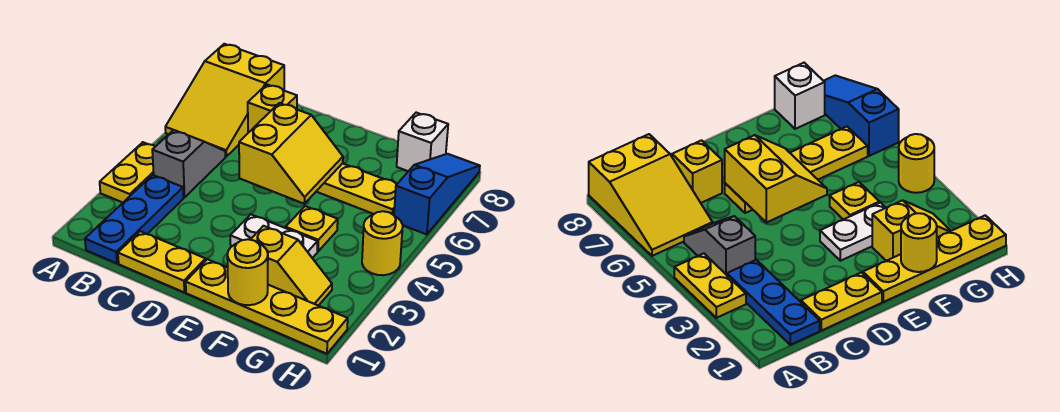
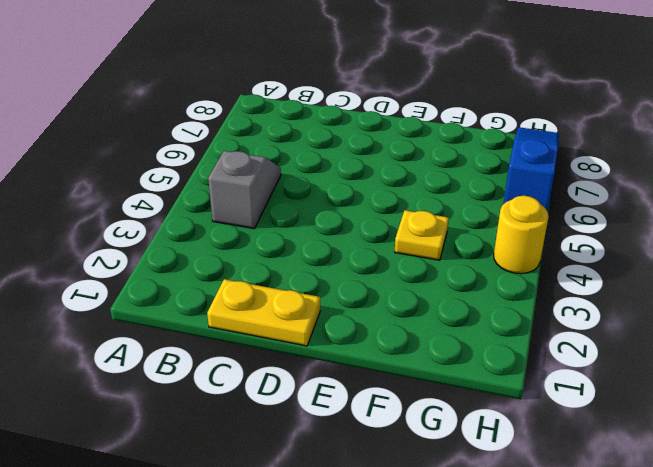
none -> yellow 1x2 plate [100,142,156,202]
none -> yellow 2x3 slope [165,44,284,156]
none -> blue 1x3 plate [85,175,184,263]

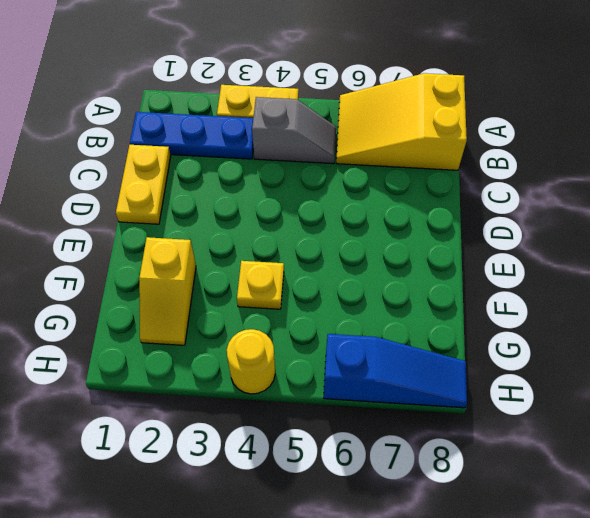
none -> yellow 1x1 brick [248,84,297,133]
none -> yellow 1x4 plate [316,163,397,215]
none -> yellow 1x4 plate [186,259,348,354]

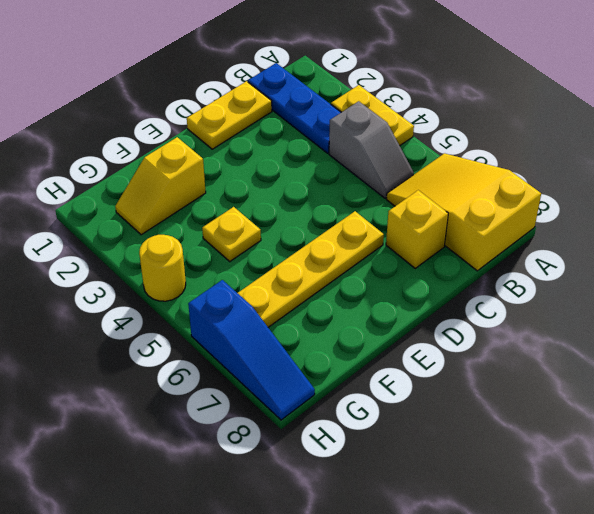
none -> yellow 1x4 plate [186,259,348,354]
none -> white 1x2 plate [230,214,318,258]
none -> white 1x1 brick [397,113,448,171]

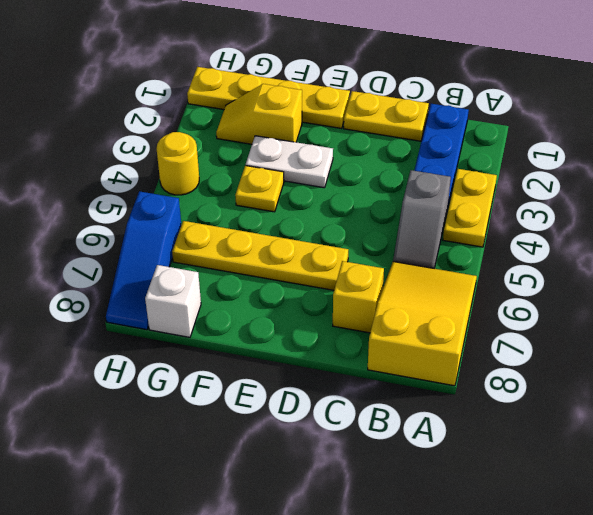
none -> yellow 2x2 slope [239,103,343,204]
none -> yellow 1x1 round brick [227,239,268,305]

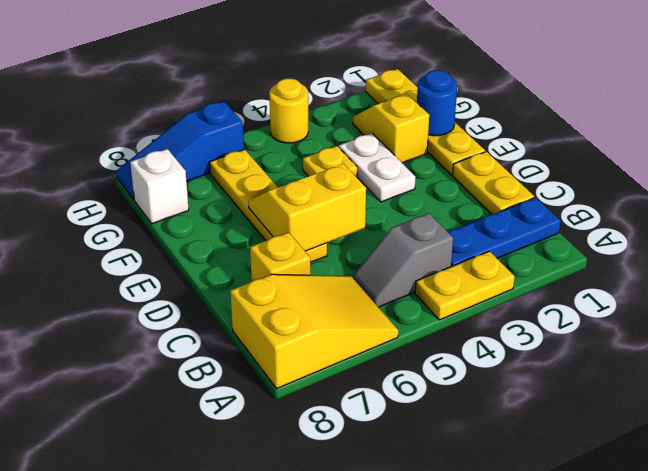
blue 1x1 round brick [417,70,457,136] -> yellow 1x1 round brick [227,239,268,305]

